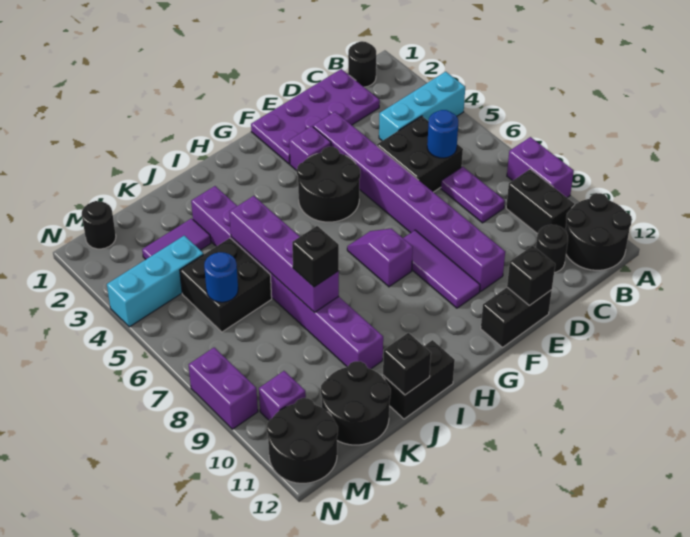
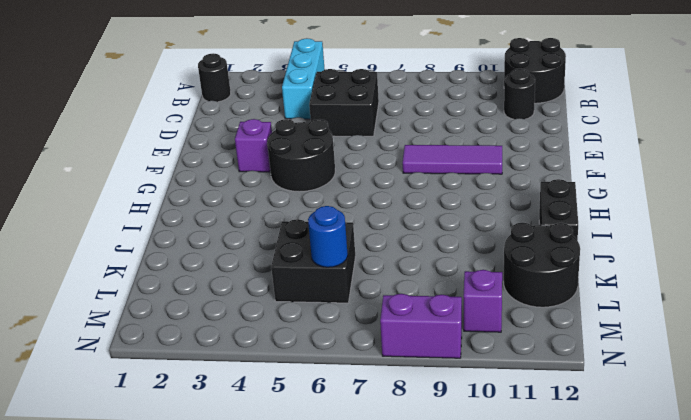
none -> purple 1x2 brick [507,137,574,197]
none -> black 1x2 brick [506,169,574,234]
none -> purple 2x4 plate [251,69,380,164]
none -> purple 1x2 plate [441,167,505,223]

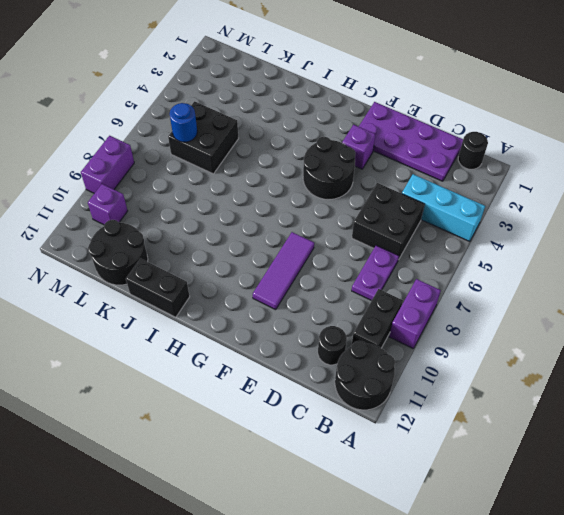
none -> purple 1x8 brick [313,112,505,292]
none -> black 1x2 brick [481,288,552,347]
none -> purple 1x2 slope [347,229,413,287]
none -> purple 1x8 brick [191,186,383,369]

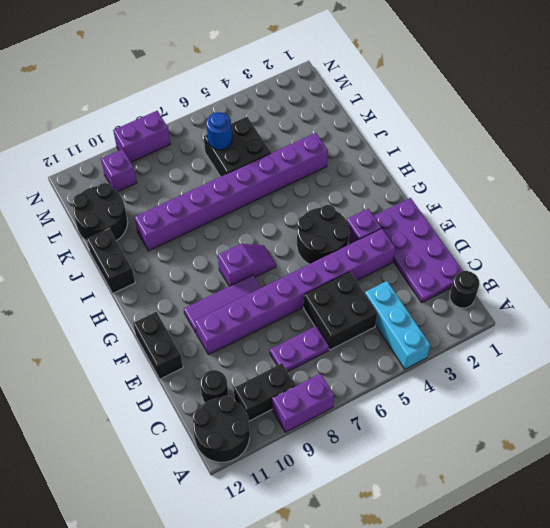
none -> purple 1x2 tile [142,218,211,259]
none -> cyan 1x3 brick [107,236,204,327]
none -> black 1x1 round brick [82,201,116,249]
none -> black 2x2 round brick [267,398,338,483]

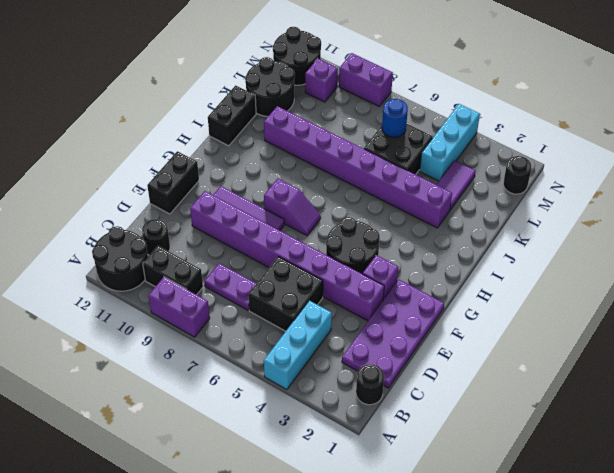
none -> blue 1x1 round brick [427,110,458,158]
none -> black 1x1 brick [507,246,555,306]
none -> purple 1x4 brick [229,196,339,312]
none -> black 1x1 brick [383,333,431,395]

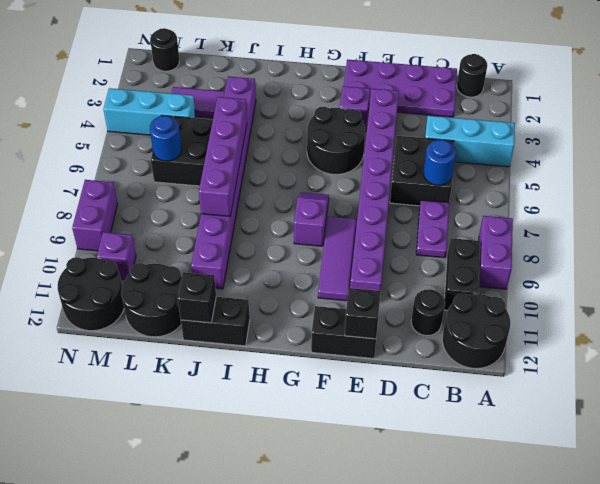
none -> black 1x1 brick [292,226,339,287]

